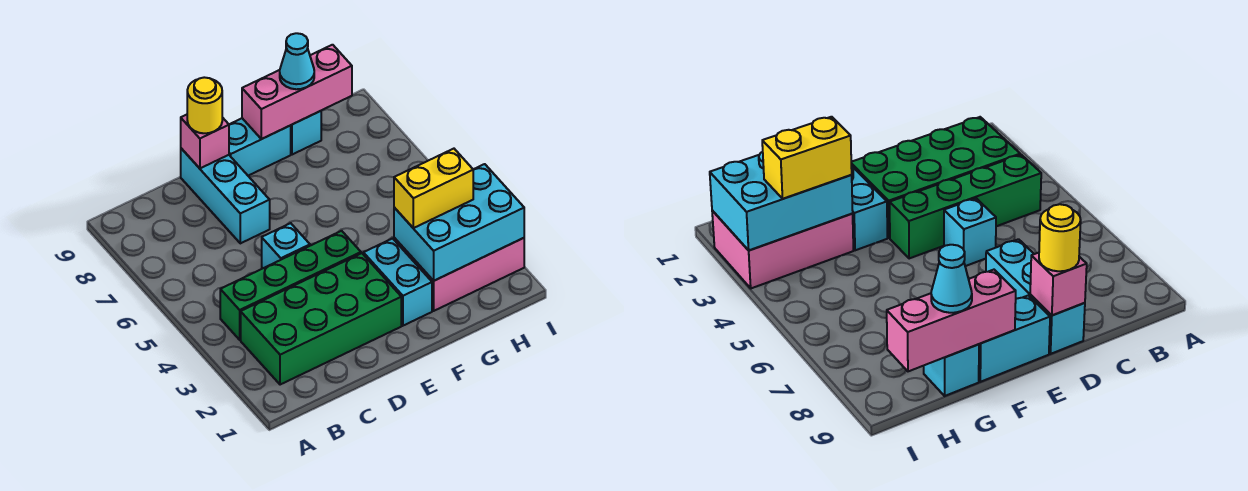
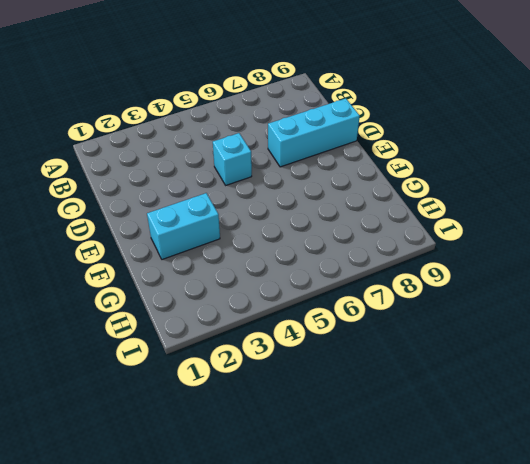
none -> green 2x4 brick [241,253,401,385]
none -> green 1x4 brick [220,231,361,340]
none -> cyan 1x2 brick [229,118,291,176]

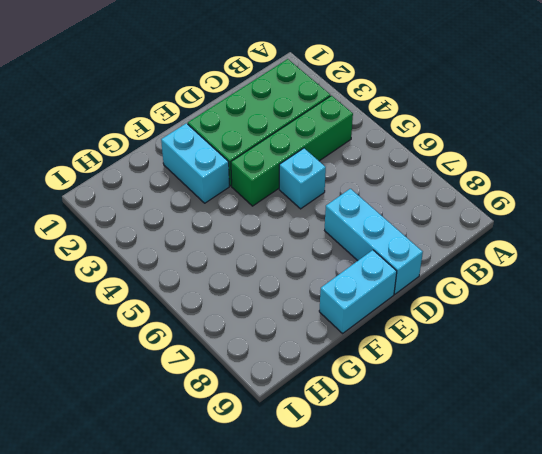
none -> pink 2x3 brick [394,238,524,311]
none -> cyan 1x1 brick [290,111,321,155]
none -> pink 1x1 brick [181,115,229,168]

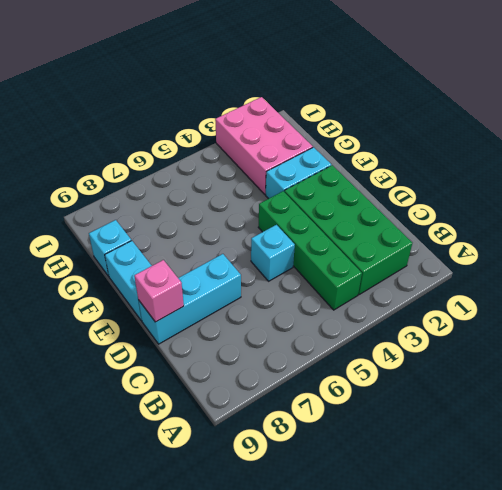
none -> pink 1x3 brick [242,45,352,139]
none -> cyan 2x3 brick [394,164,524,281]
none -> yellow 1x1 round brick [187,77,222,133]

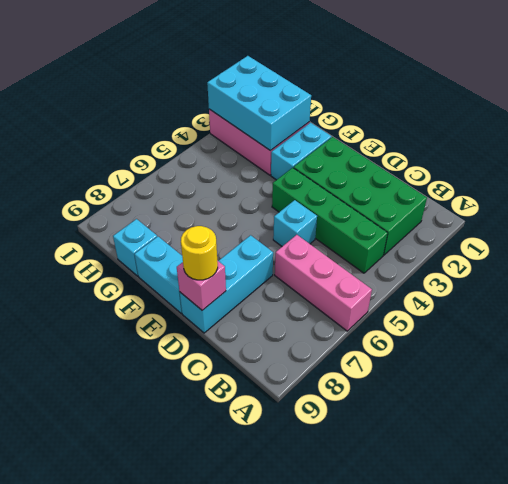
pink 1x3 brick [275,235,372,331] -> pink 1x3 brick moved to [242,45,352,139]
none -> yellow 1x2 brick [394,149,473,228]
none -> cyan 1x1 cone [280,33,314,89]

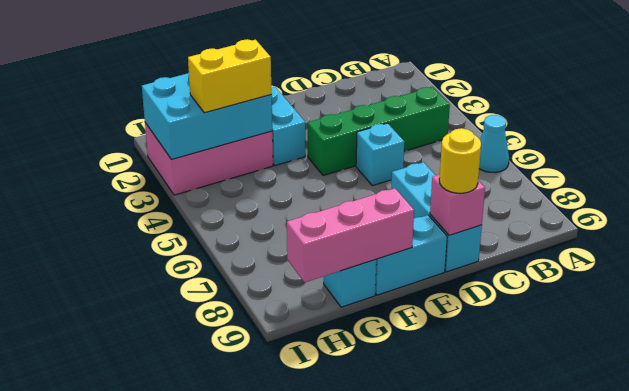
cyan 1x1 cone [479,115,509,173] -> cyan 1x1 cone moved to [280,33,314,89]
none -> green 2x4 brick [241,253,401,385]

